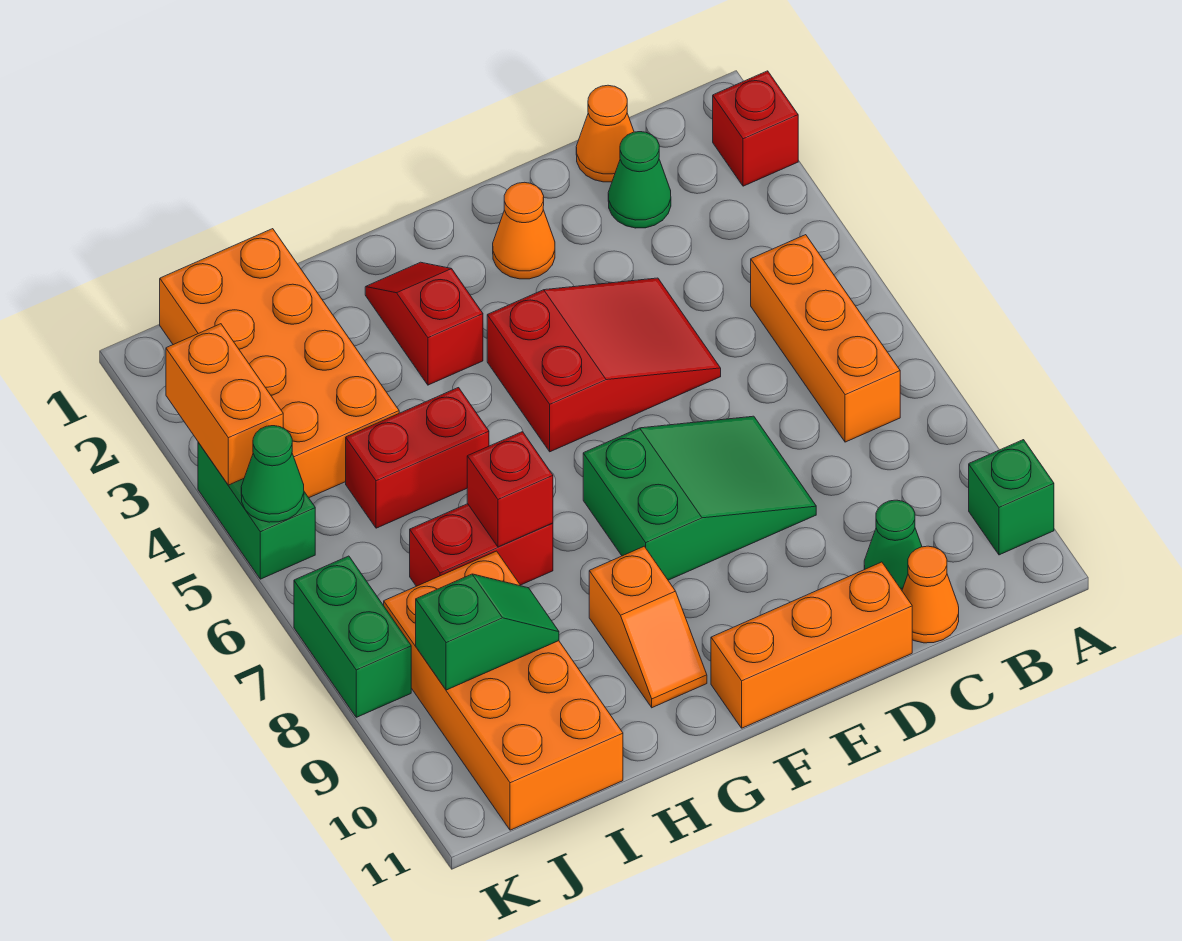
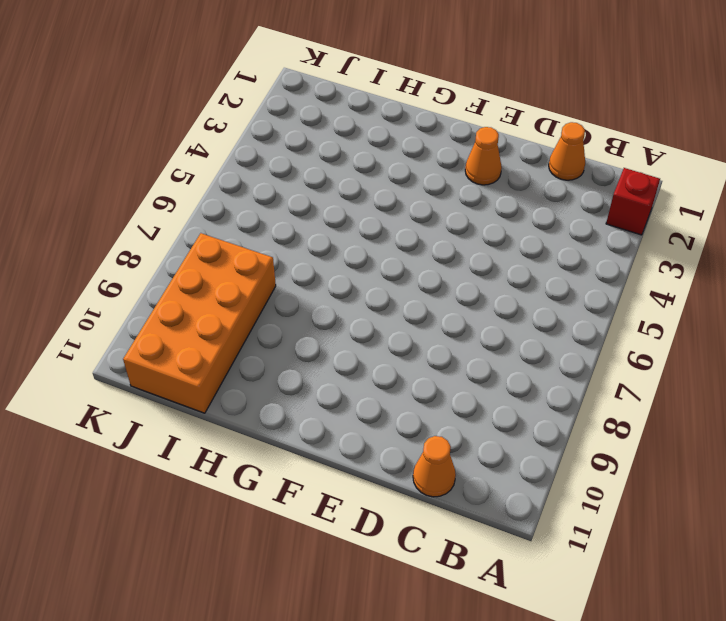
none -> green 1x1 brick [969,440,1054,555]
none -> orange 1x3 brick [751,235,900,442]
none -> green 1x1 cone [608,132,671,228]

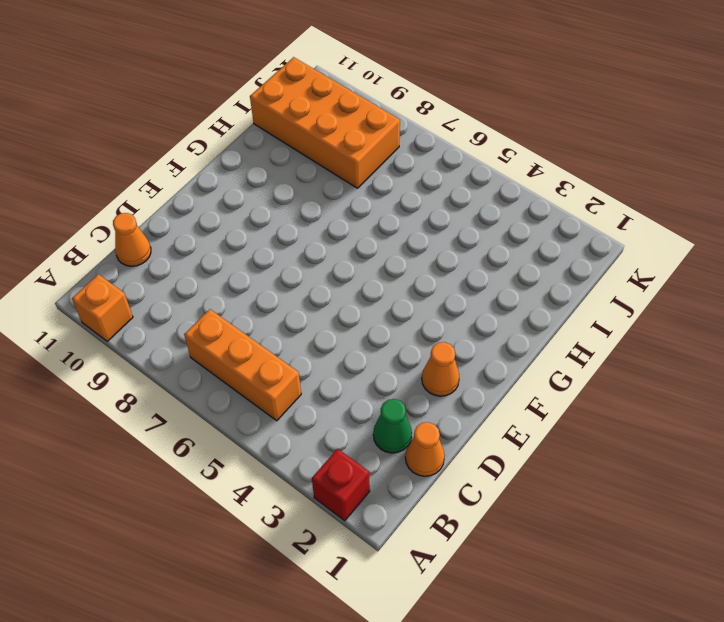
orange 1x1 brick [72,274,133,342] -> green 1x1 brick [969,440,1054,555]
none -> green 1x1 cone [864,500,922,590]
none -> red 2x3 slope [487,278,721,452]
none -> green 2x3 slope [583,416,816,580]

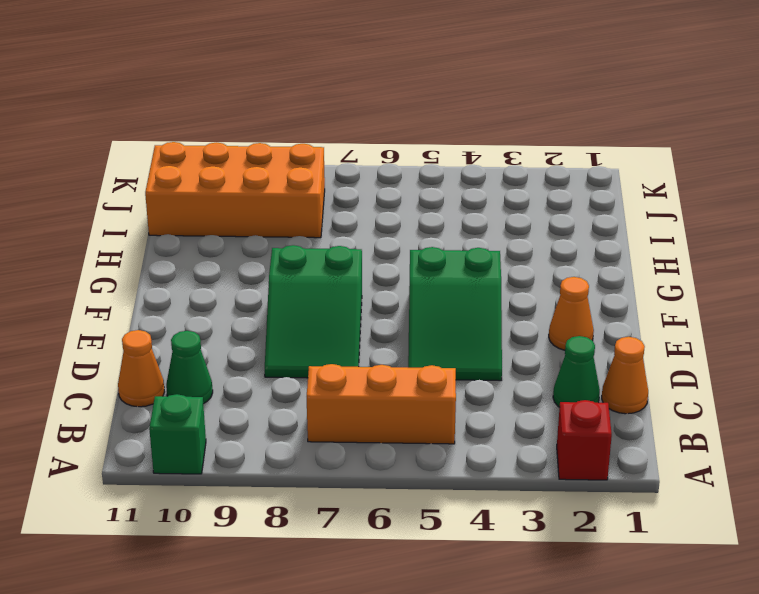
green 2x3 slope [408,247,502,381] -> red 2x3 slope [487,278,721,452]
none -> orange 1x3 brick [711,562,912,728]
none -> red 1x2 slope [365,262,483,385]
none -> orange 1x2 slope [589,546,707,708]

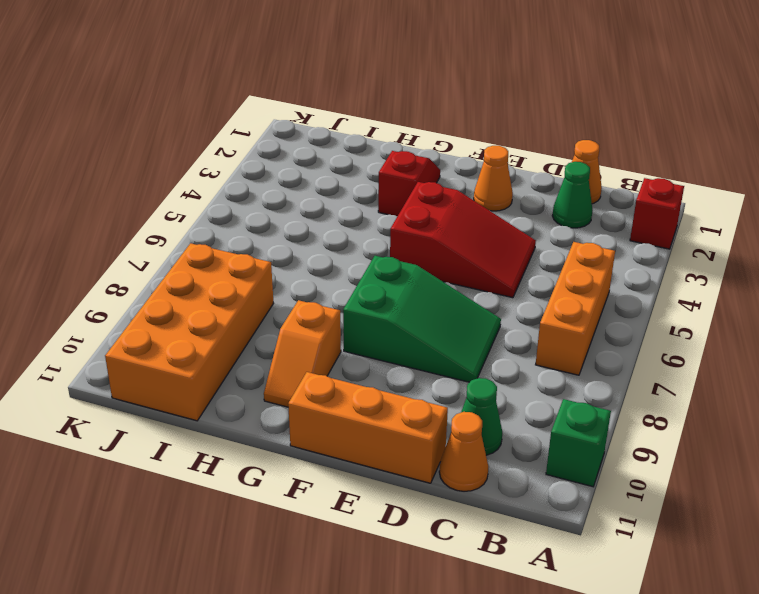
none -> red 1x2 brick [346,388,489,528]
none -> red 1x2 brick [410,504,553,586]
none -> orange 2x4 brick [160,229,399,498]

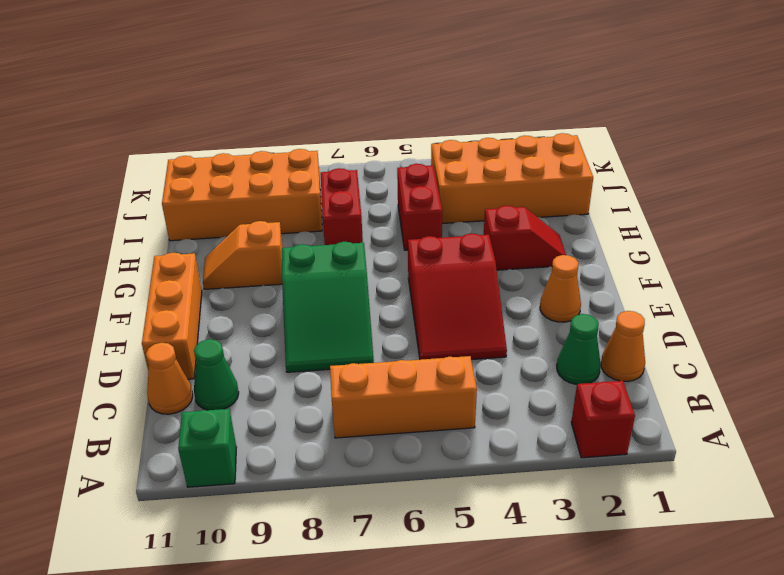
none -> green 1x2 brick [198,442,315,579]
none -> green 1x2 brick [294,556,411,717]
none -> red 1x1 brick [467,432,553,547]

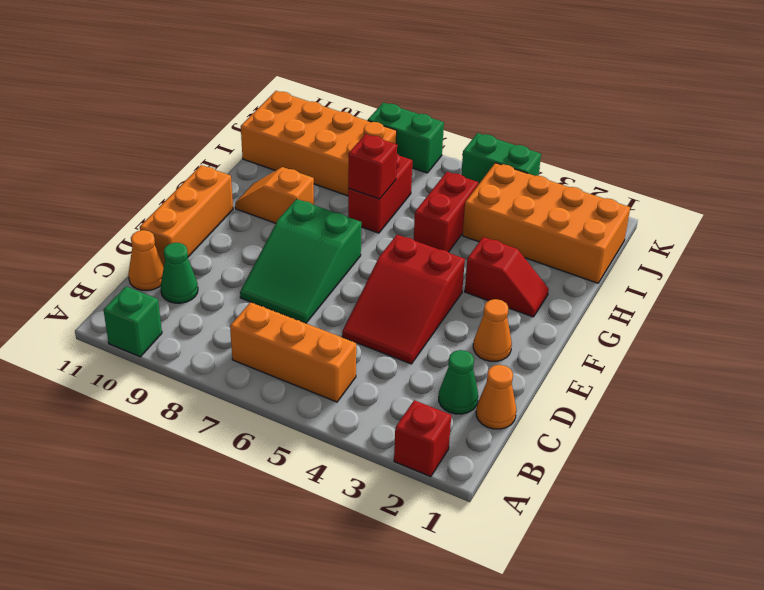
none -> green 1x2 slope [416,574,559,690]
none -> orange 1x2 brick [166,324,283,485]
none -> green 1x1 cone [241,426,304,522]

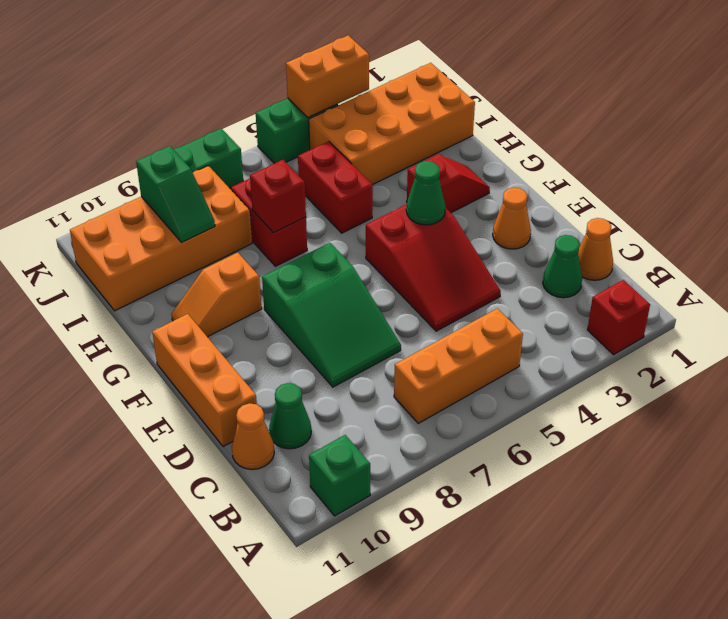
green 1x1 cone [406,161,445,225] -> green 1x1 cone moved to [241,426,304,522]

